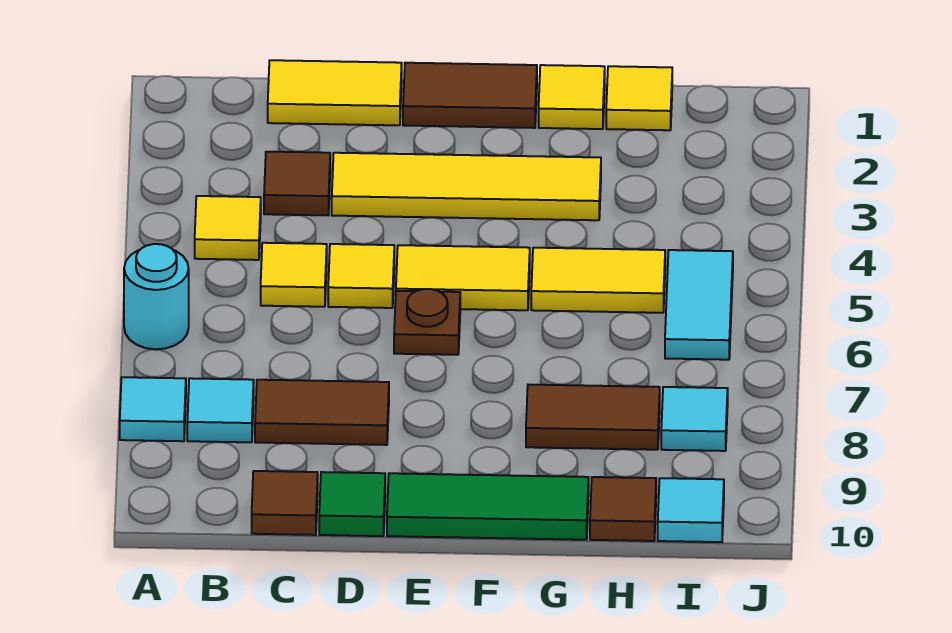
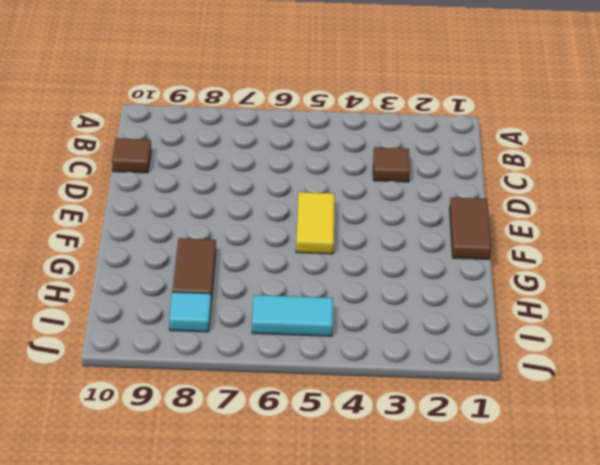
none -> cyan 1x1 round brick [124,244,189,349]
none -> cyan 1x1 tile [120,377,186,441]
none -> yellow 1x1 tile [195,196,261,260]

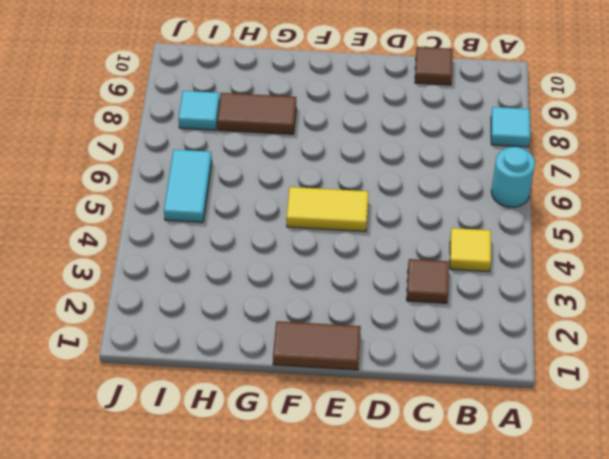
none -> cyan 1x1 tile [187,378,254,442]
none -> yellow 1x2 tile [268,60,402,125]
none -> yellow 1x1 tile [261,243,327,307]

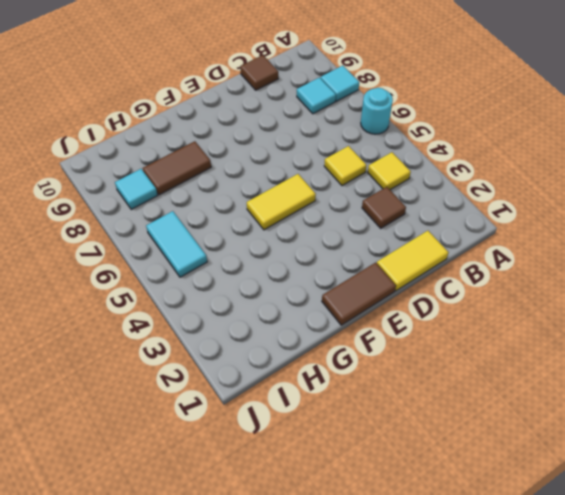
none -> brown 1x2 tile [255,380,389,445]
none -> yellow 1x4 tile [332,153,601,220]
none -> yellow 1x1 tile [328,244,394,308]

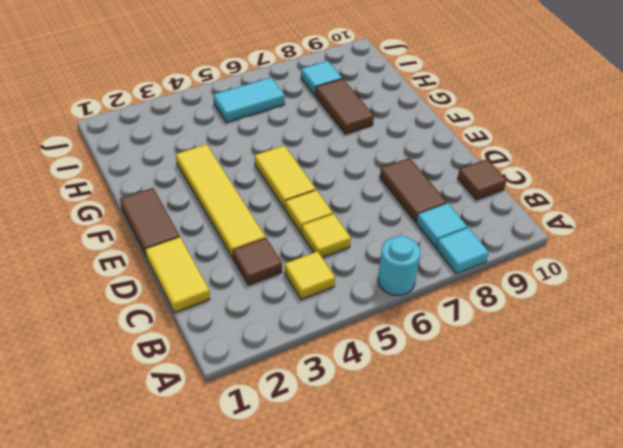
none -> green 1x1 tile [319,472,385,536]
none -> brown 1x1 plate [394,289,460,355]
none -> green 1x3 tile [387,473,589,540]

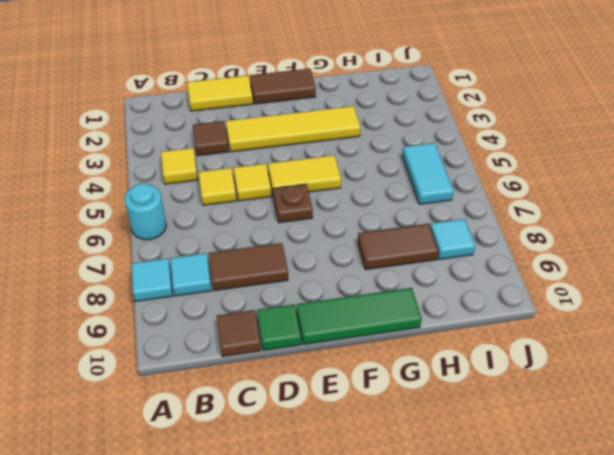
none -> yellow 1x1 tile [539,65,605,129]
none -> yellow 1x2 tile [531,248,665,313]
none -> yellow 1x1 tile [606,66,672,130]

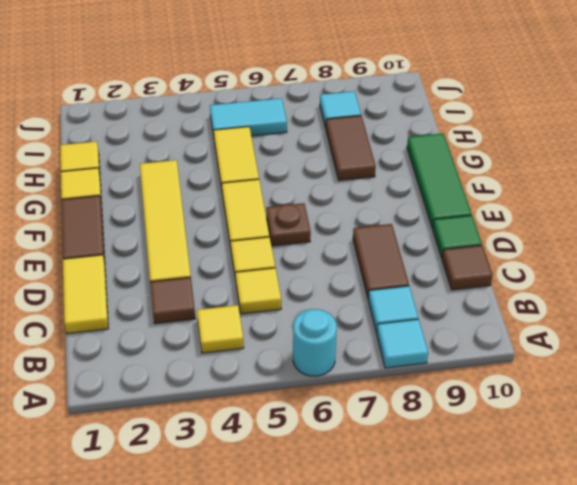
none -> brown 1x1 tile [590,477,656,541]
none -> cyan 1x1 tile [658,478,724,542]

